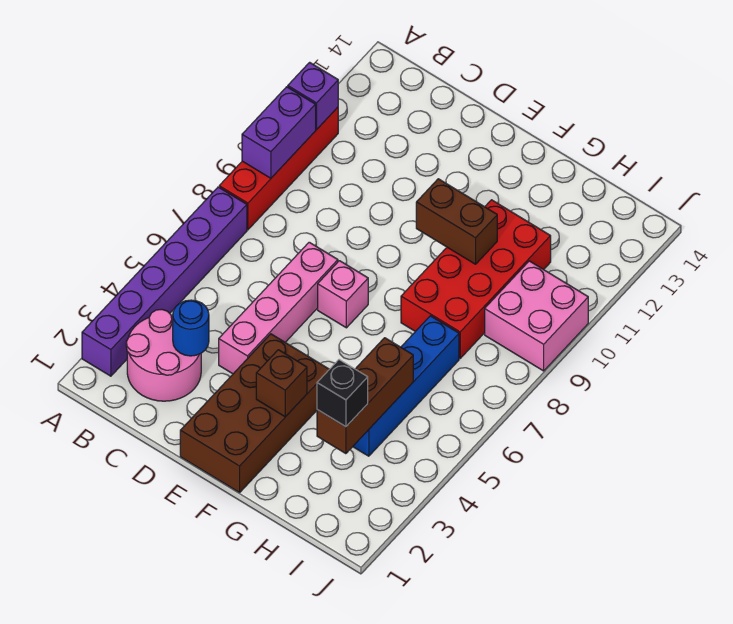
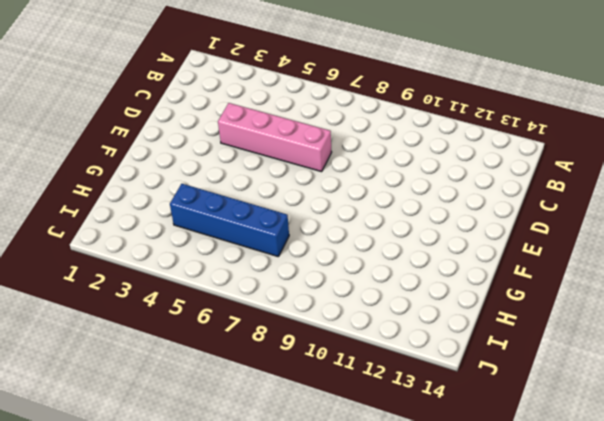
none -> purple 1x6 brick [82,187,247,376]
none -> red 1x4 brick [219,107,338,230]
none -> pink 2x2 round brick [126,309,201,401]

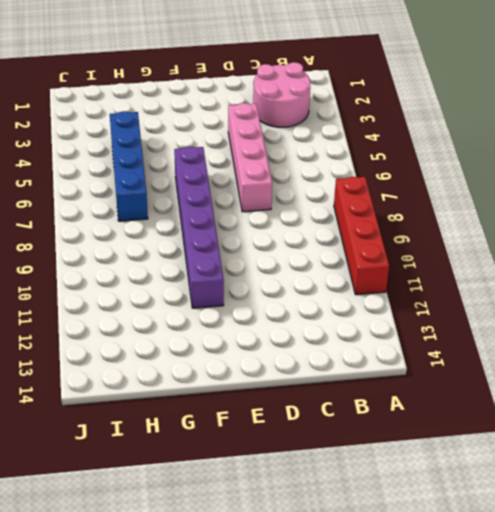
purple 1x6 brick [174,147,224,308] -> purple 1x6 brick moved to [82,187,247,376]
none -> brown 2x4 brick [180,334,329,493]
none -> pink 1x1 brick [318,261,368,328]
none -> red 2x4 brick [401,200,551,358]

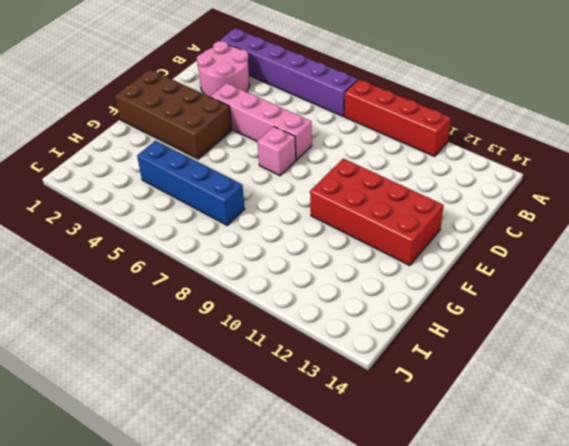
red 2x4 brick [310,159,444,266] -> red 2x4 brick moved to [401,200,551,358]
none -> pink 2x2 brick [485,261,588,371]
none -> purple 1x2 brick [242,87,316,178]
none -> purple 1x1 brick [288,62,338,129]

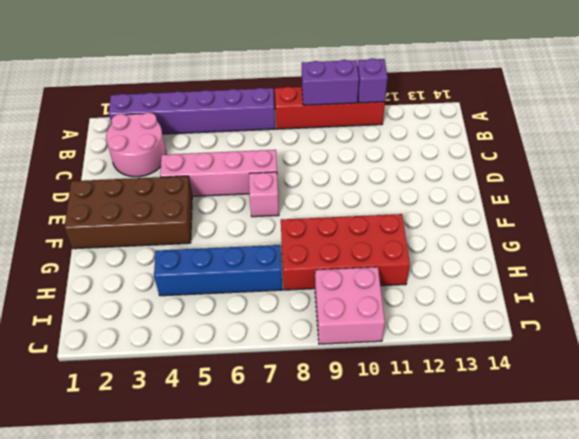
none -> blue 1x1 round brick [173,300,209,356]
none -> brown 1x1 brick [256,350,307,417]
none -> brown 1x2 brick [416,179,497,264]

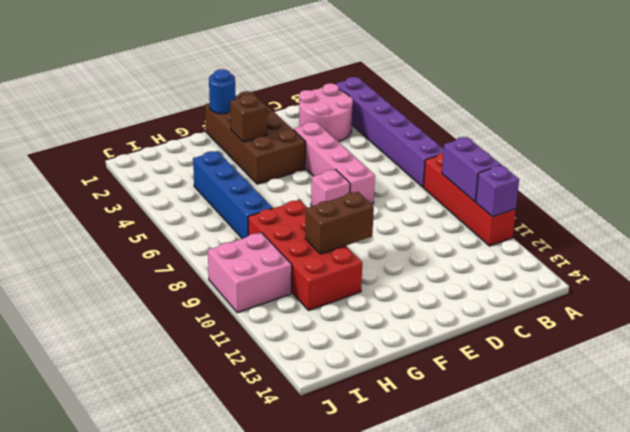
blue 1x1 round brick [209,69,235,114] -> blue 1x1 round brick moved to [173,300,209,356]
none -> brown 1x3 brick [317,338,413,454]
none -> black 1x1 brick [317,360,368,427]

